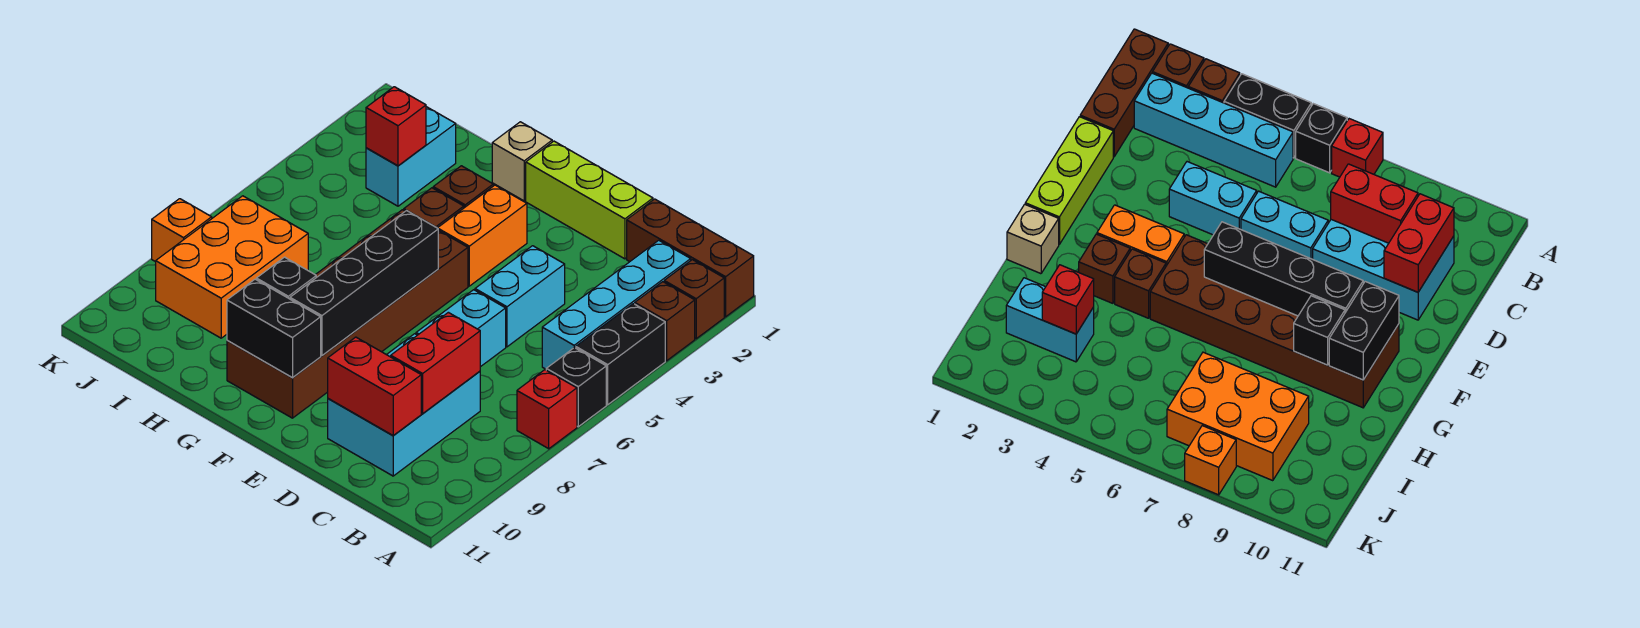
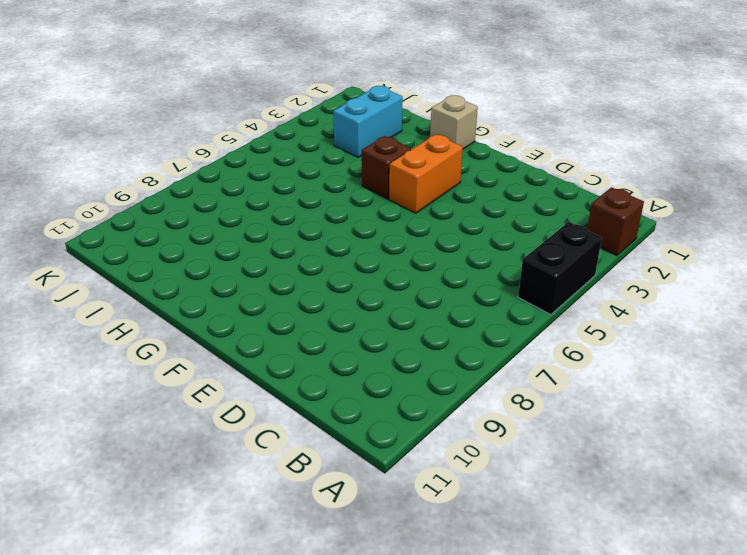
none -> brown 1x3 brick [627,199,754,317]
none -> brown 1x1 brick [635,282,695,361]
none -> black 1x1 brick [546,348,606,427]

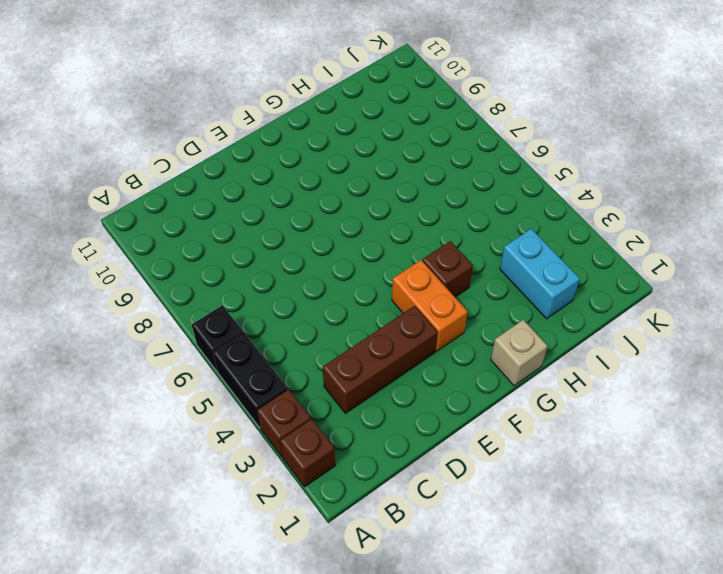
brown 1x3 brick [323,306,437,413] -> brown 1x3 brick moved to [627,199,754,317]
none -> red 1x1 brick [517,370,577,449]
none -> cyan 1x4 brick [542,240,691,369]
none -> cyan 2x3 brick [328,334,480,476]

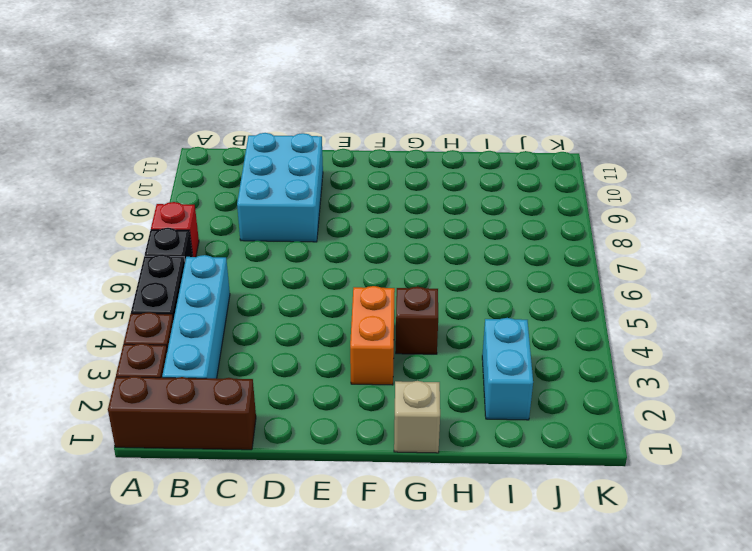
none -> lime 1x3 brick [526,141,653,259]
none -> cyan 1x2 brick [475,246,565,347]
none -> cyan 1x2 brick [416,290,506,367]

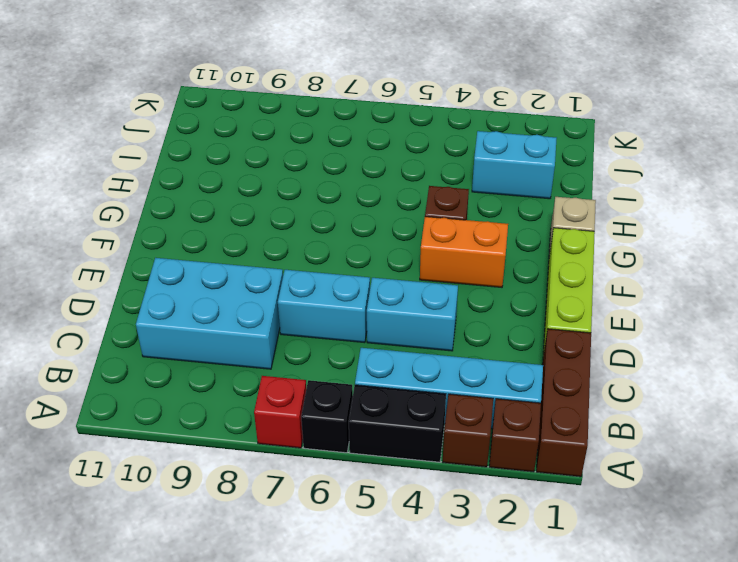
none -> brown 2x6 brick [227,210,468,418]
none -> brown 1x1 brick [433,166,493,208]
none -> orange 2x3 brick [156,196,308,338]

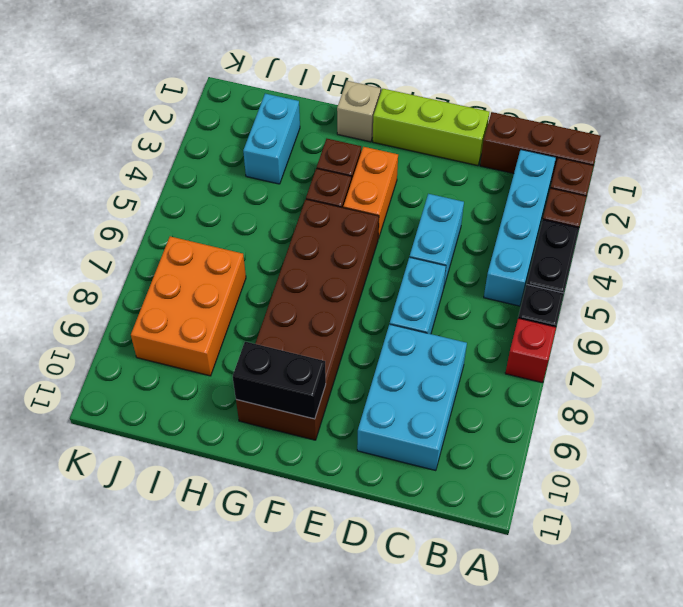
none -> orange 1x1 brick [152,199,212,262]
none -> red 1x2 brick [391,312,480,413]
none -> red 1x2 brick [328,337,421,436]

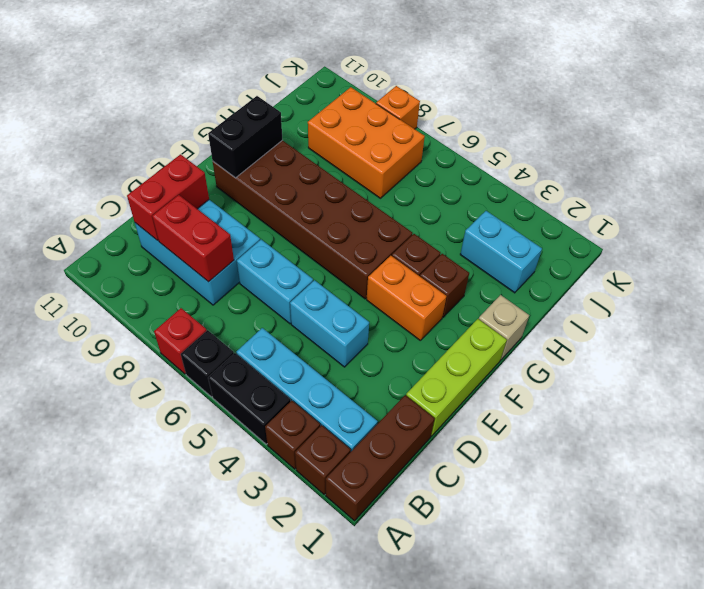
none -> black 1x4 brick [290,210,438,356]
none -> black 1x1 brick [256,257,316,299]
none -> red 1x1 brick [366,87,426,166]

